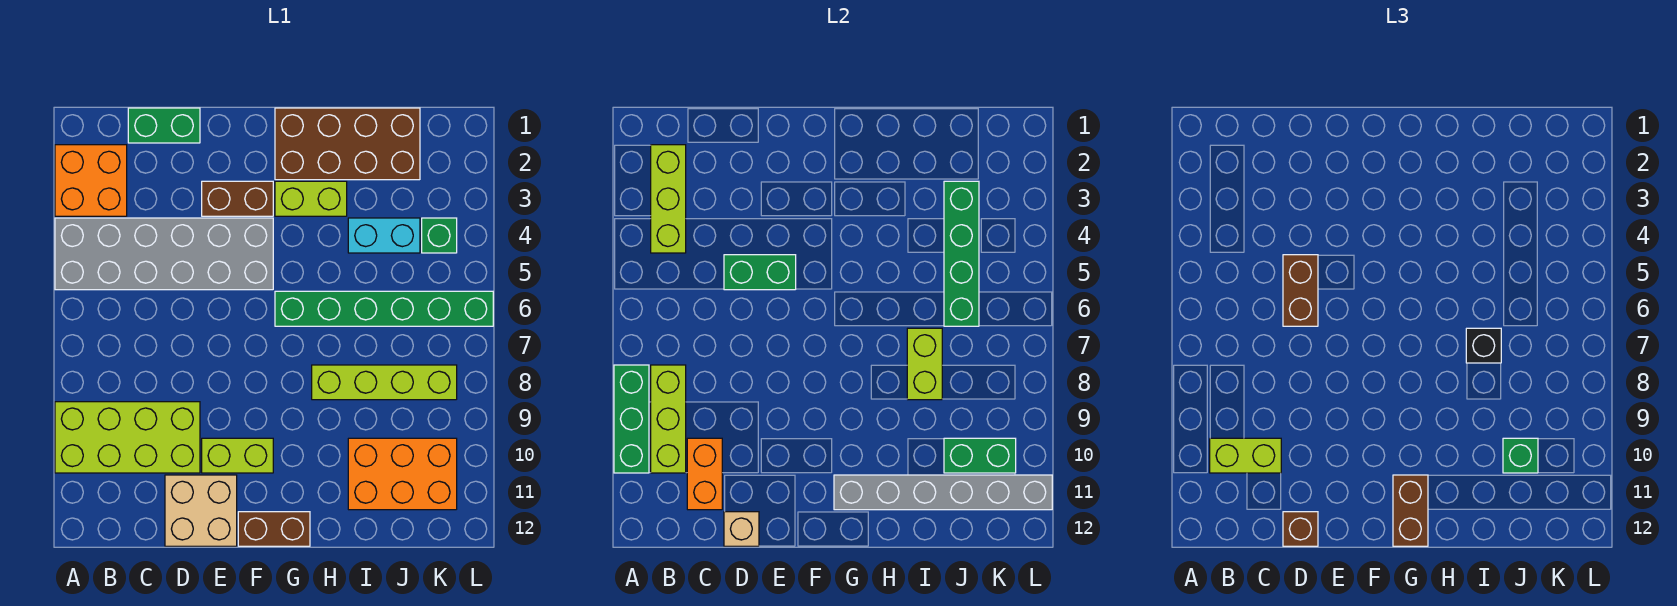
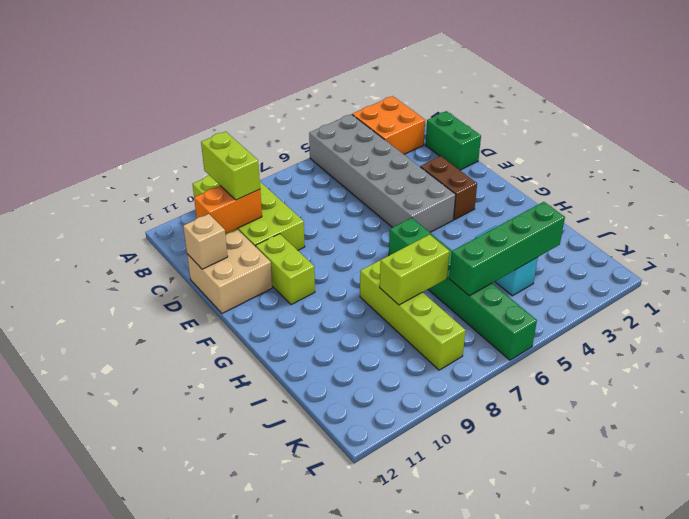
none -> brown 1x2 brick [238,512,310,546]
none -> brown 2x4 brick [275,108,420,180]
none -> lime 1x2 brick [275,181,347,216]
none -> orange 2x3 brick [348,438,457,510]

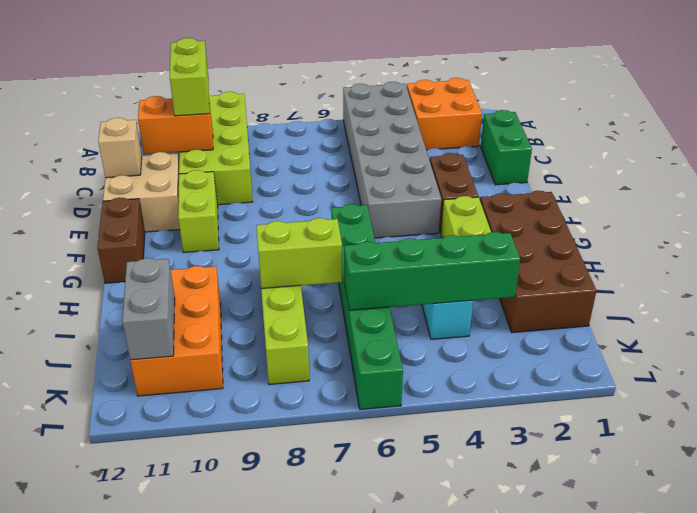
grey 1x2 brick [122,258,175,360] -> grey 1x6 brick [834,475,1052,510]
none -> green 1x1 brick [422,218,457,253]
none -> green 1x3 brick [614,365,649,473]
none -> lime 1x3 brick [651,145,686,253]
none -> lime 1x3 brick [651,365,686,473]

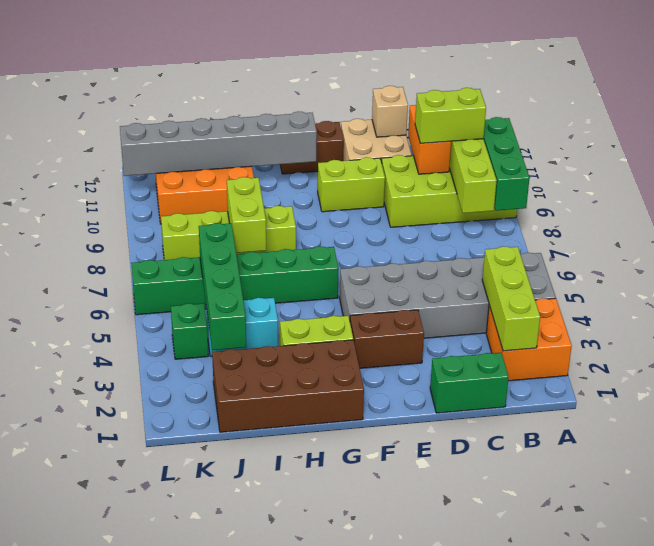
none -> green 1x2 brick [724,255,796,290]
none -> green 1x2 brick [944,438,1016,473]
none -> brown 1x2 brick [1283,255,1318,326]
none -> brown 1x1 brick [1283,512,1318,546]

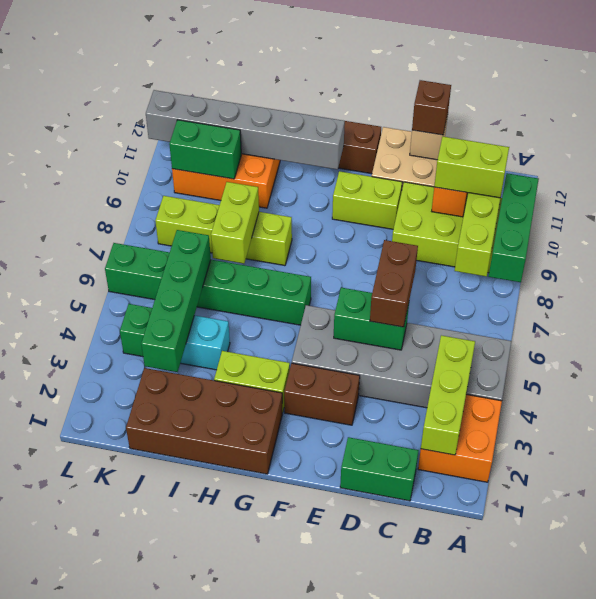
none -> brown 1x2 brick [1393,475,1428,546]
none -> black 1x1 brick [1466,328,1501,363]
none -> green 1x1 brick [1503,438,1538,473]

